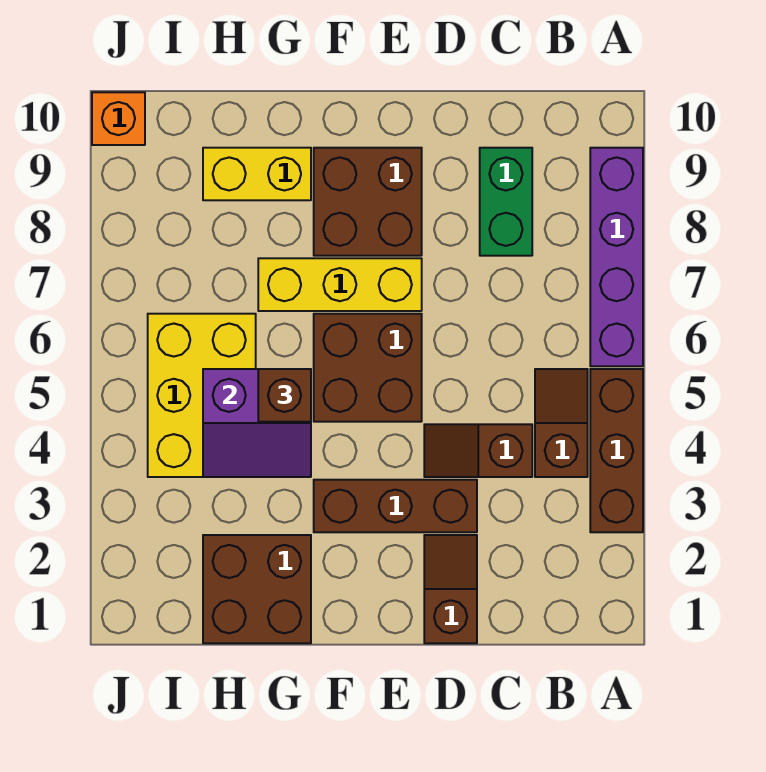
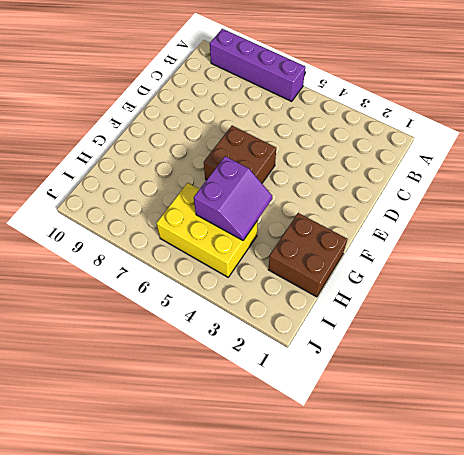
none -> brown 1x3 brick [590,369,643,532]
none -> brown 1x2 slope [535,369,588,477]
none -> brown 1x2 slope [424,424,532,477]

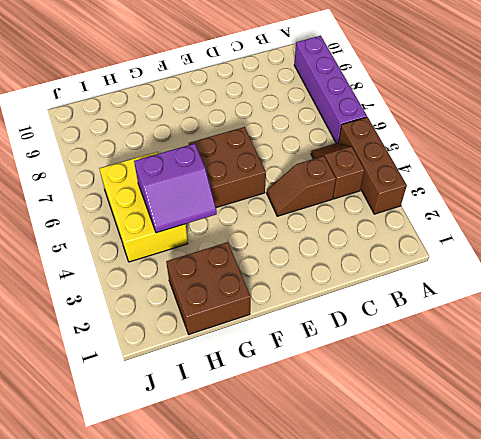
none -> green 1x2 brick [480,148,532,256]
none -> brown 1x2 slope [424,535,477,643]
none -> brown 1x3 brick [314,480,477,532]

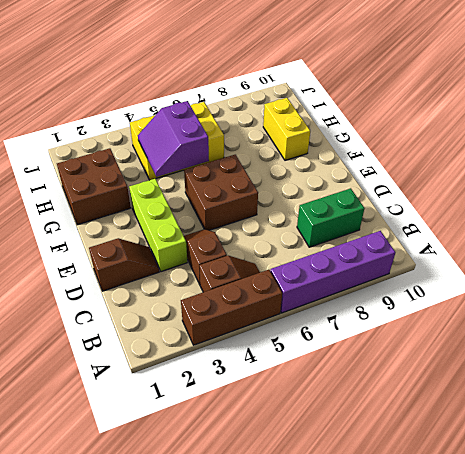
lime 1x3 brick [129,179,187,272] -> brown 1x3 brick [314,480,477,532]
none -> yellow 1x3 brick [258,258,422,311]
none -> brown 2x2 brick [314,148,422,256]
none -> orange 1x1 brick [92,92,145,145]

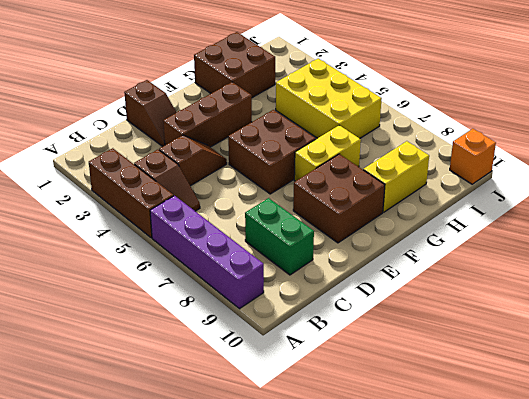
yellow 1x2 brick [294,125,361,181] -> yellow 1x3 brick [258,258,422,311]
none -> purple 2x2 slope [203,369,311,477]
none -> brown 1x1 brick [258,369,311,422]

